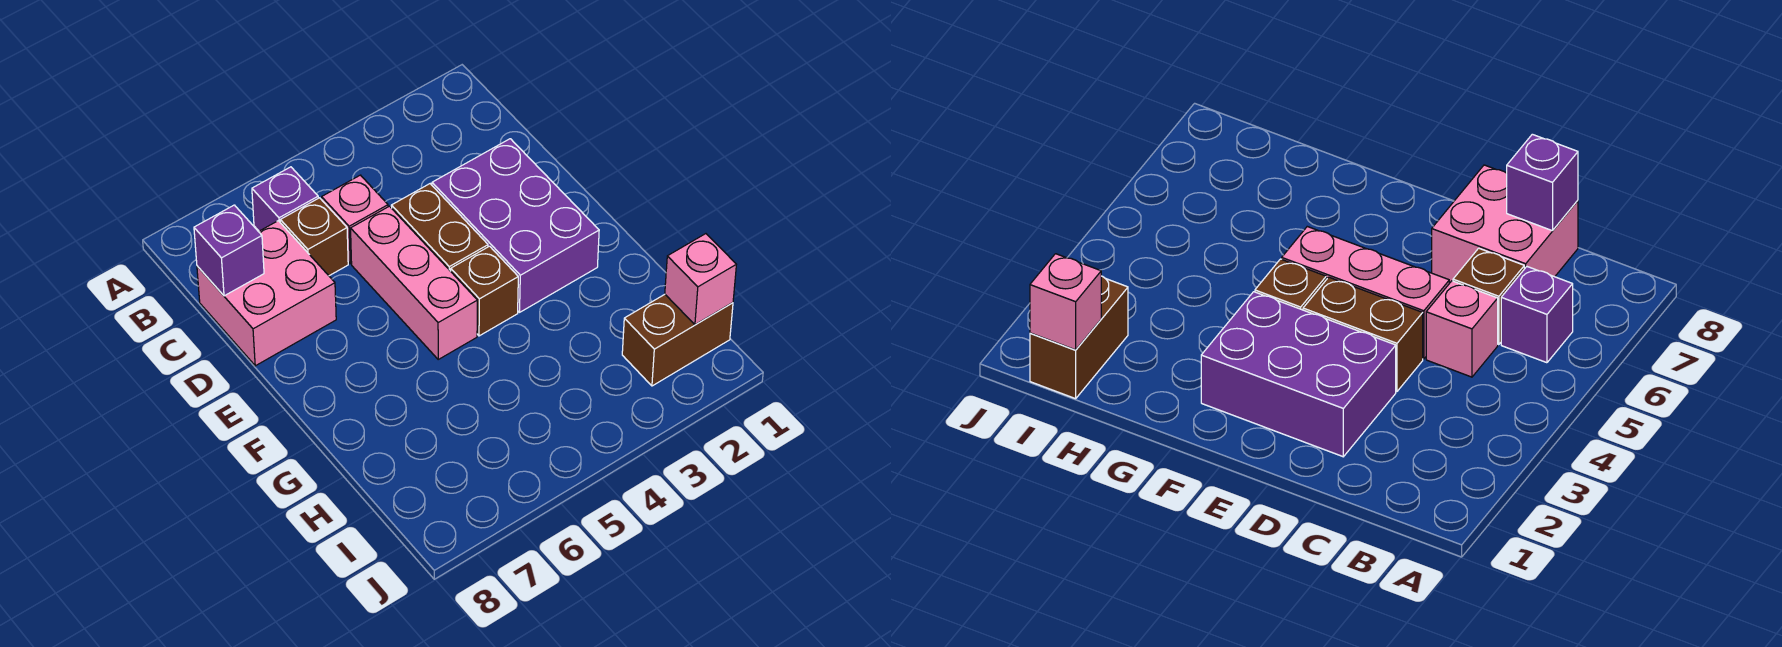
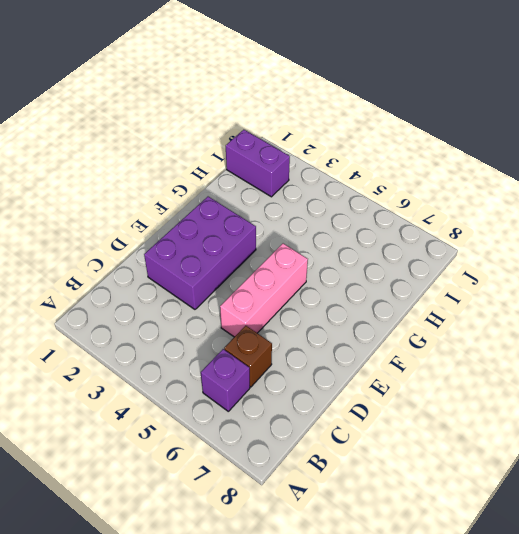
purple 1x2 brick [226,130,290,197] -> brown 1x2 brick [622,294,733,386]
none -> pink 1x1 brick [322,175,388,264]
none -> pink 2x2 brick [197,221,336,366]

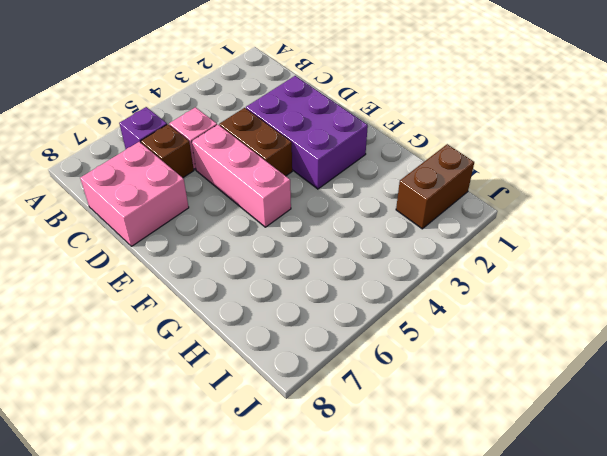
none -> brown 1x1 brick [451,246,518,336]
none -> purple 1x1 brick [194,205,264,296]

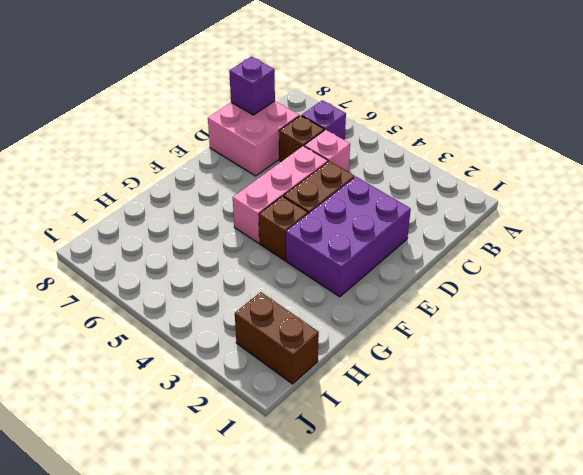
none -> pink 1x1 brick [665,234,736,325]

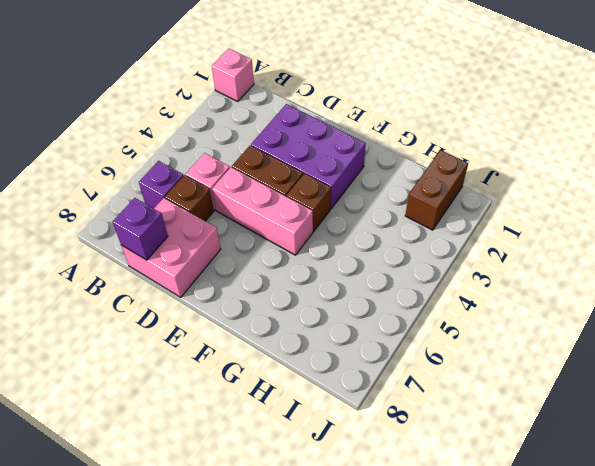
pink 1x1 brick [212,48,254,101] -> pink 1x1 brick moved to [665,234,736,325]

